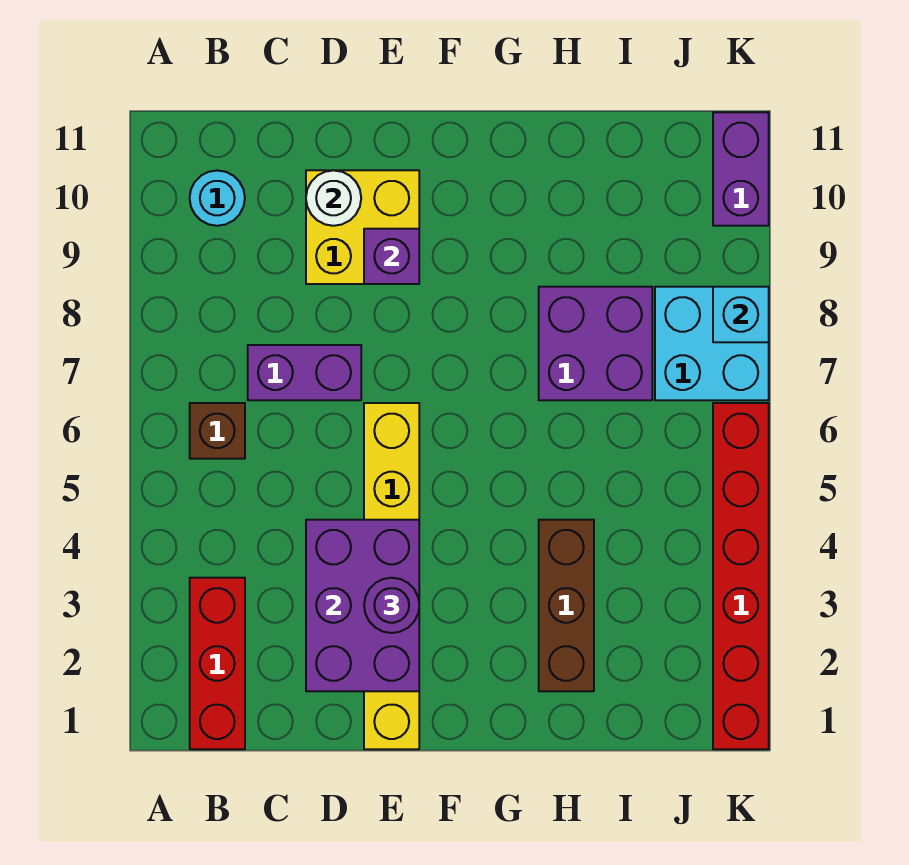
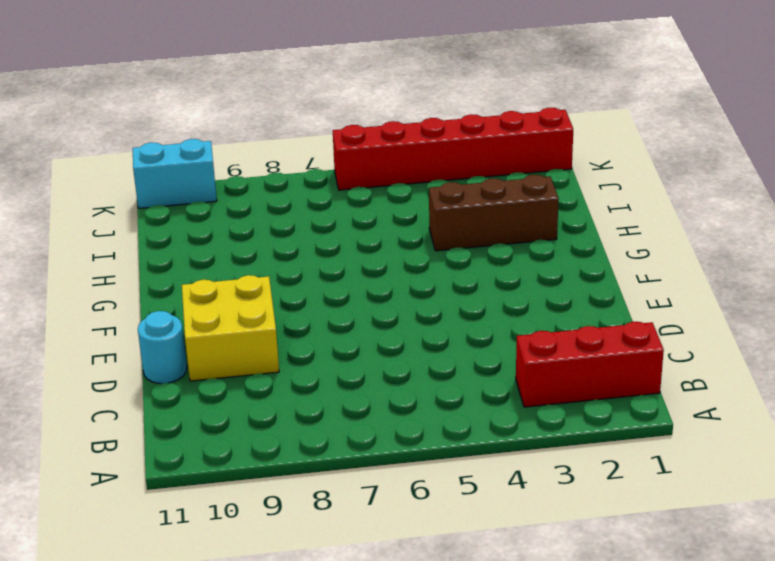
cyan 1x1 round brick [138,311,187,384] -> cyan 1x1 round brick moved to [190,170,245,226]
cyan 1x2 brick [133,139,217,208] -> purple 1x2 brick [713,112,769,226]
none -> brown 1x1 brick [190,403,245,459]
none -> purple 1x2 brick [248,345,361,400]
none -> yellow 1x6 brick [364,403,419,749]

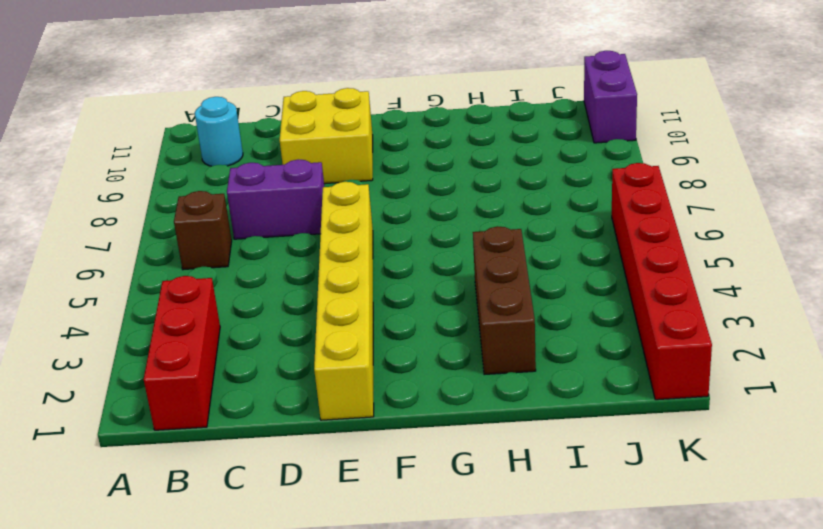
none -> purple 2x2 brick [539,287,652,400]
none -> cyan 2x2 brick [655,287,769,400]
none -> purple 2x3 brick [306,520,419,691]

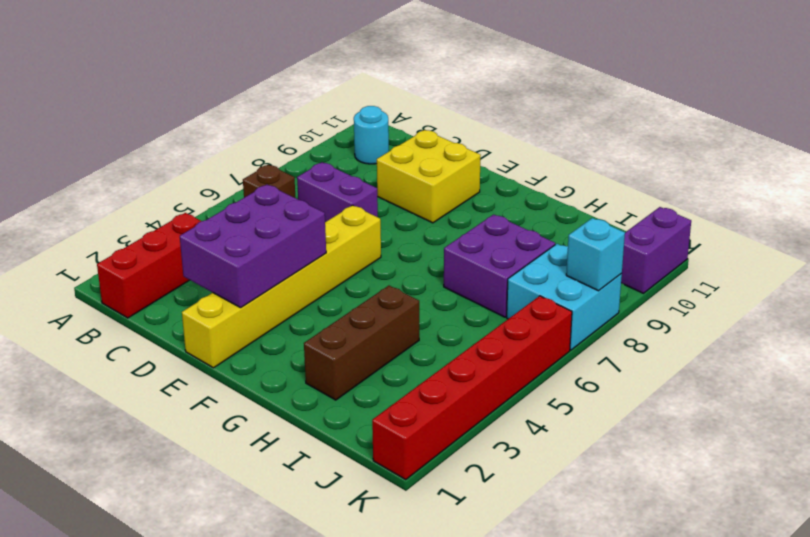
none -> white 1x1 round brick [306,170,361,226]
none -> purple 1x1 brick [364,229,419,284]
none -> purple 1x1 round brick [364,578,419,633]

